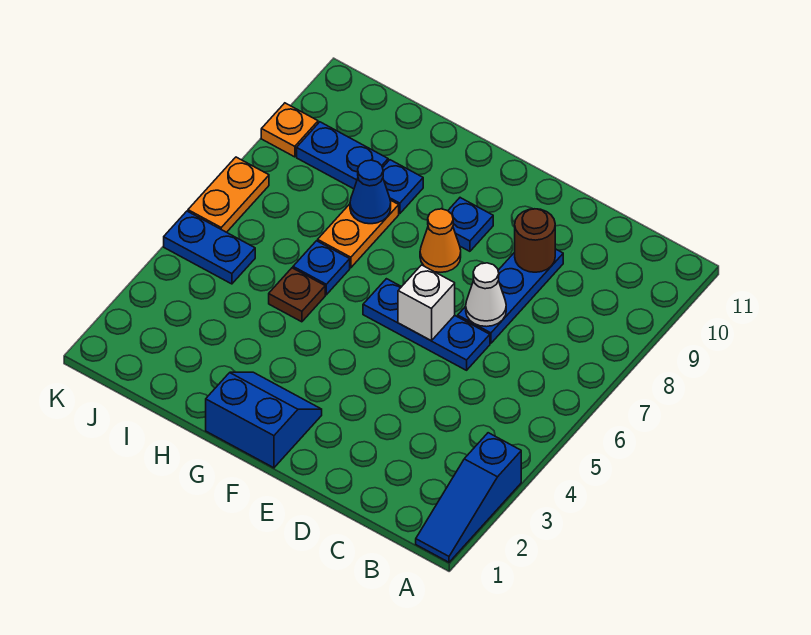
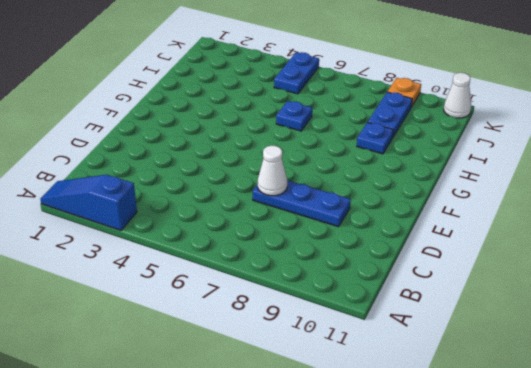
white 1x1 cone [444,73,471,118] -> none
none -> blue 1x3 plate [363,279,490,370]
none -> blue 2x2 slope [206,372,322,468]
none -> orange 1x1 cone [420,209,461,272]

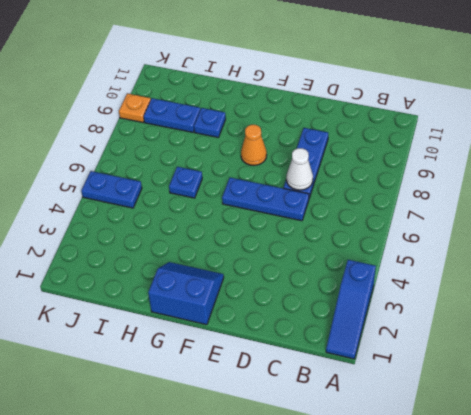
none -> blue 1x1 plate [448,198,493,251]
none -> brown 1x1 plate [269,268,325,322]
none -> orange 1x2 plate [318,200,399,268]

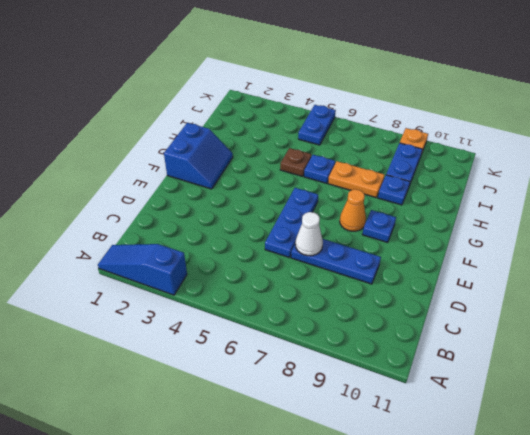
none -> orange 1x2 plate [188,157,269,232]
none -> brown 1x1 round brick [515,209,555,272]
none -> white 1x1 brick [398,265,455,341]

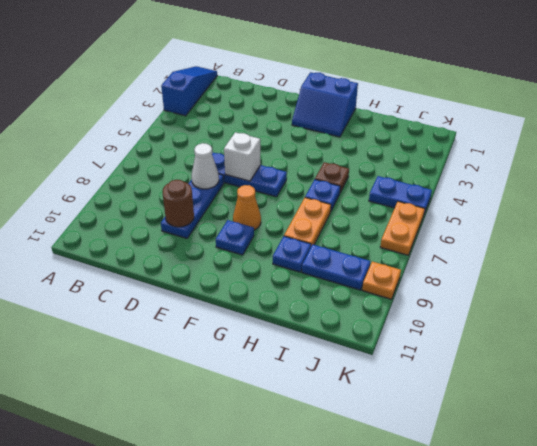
none -> blue 1x1 cone [350,160,391,224]

